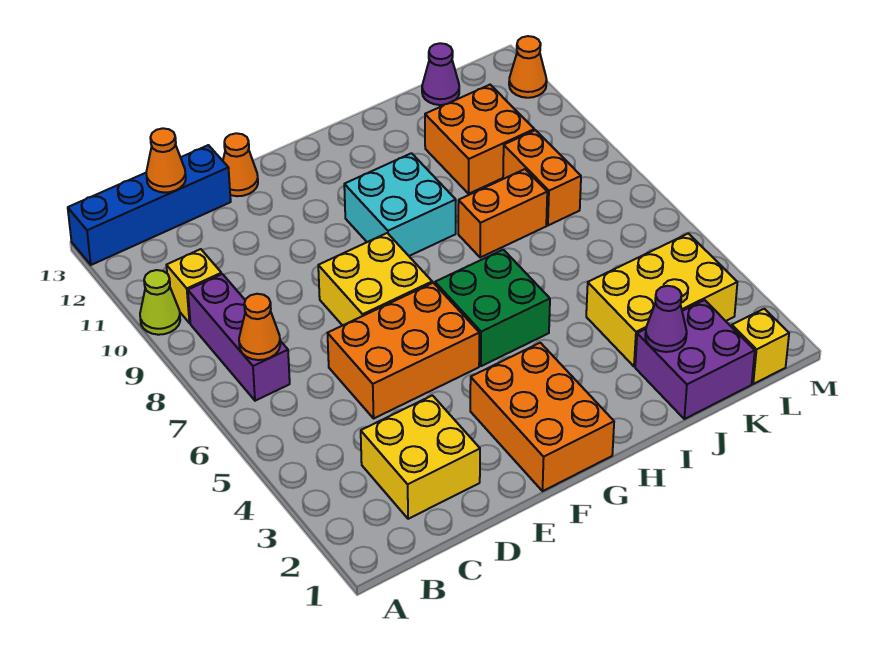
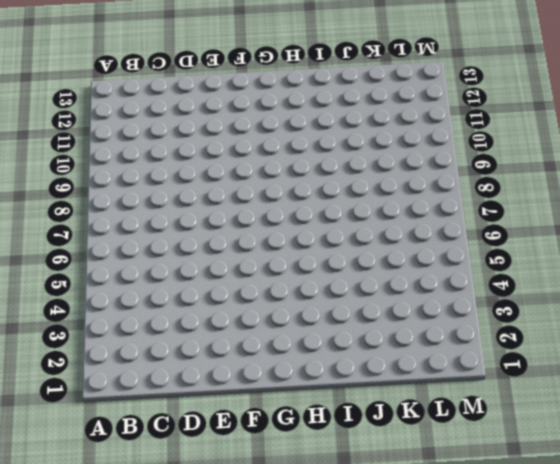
none -> lime 1x1 cone [140,270,180,335]
none -> blue 1x4 brick [68,145,231,265]
none -> purple 1x3 brick [188,274,290,401]

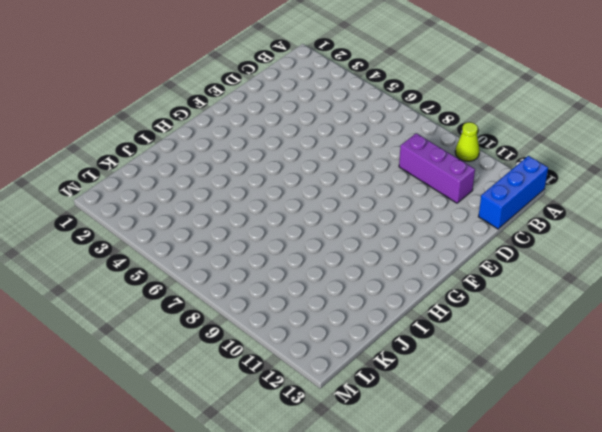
blue 1x3 brick [478,156,548,229] -> blue 1x4 brick [68,145,231,265]
purple 1x3 brick [399,133,475,203] -> purple 1x3 brick moved to [188,274,290,401]
none -> yellow 1x1 brick [166,249,221,323]
none -> yellow 2x2 brick [361,395,480,519]
none -> orange 2x3 brick [328,283,479,418]

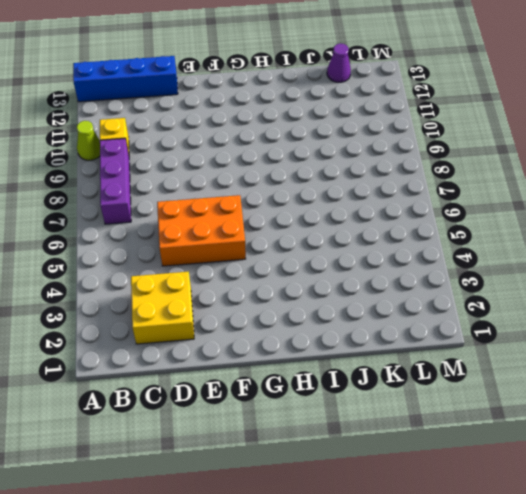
none -> yellow 2x2 brick [318,233,432,325]
none -> orange 1x1 cone [223,133,258,196]
none -> orange 2x3 brick [470,343,614,491]

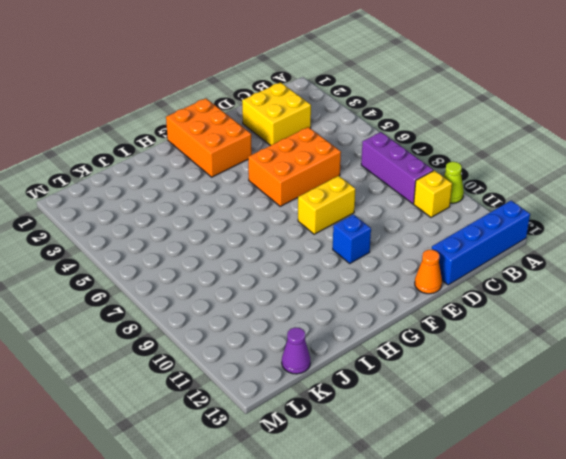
yellow 1x2 brick [298,176,355,234] -> yellow 2x2 brick [318,233,432,325]
blue 1x1 brick [333,215,371,263] -> none
none -> green 2x2 brick [435,250,550,366]
none -> cyan 2x2 brick [344,153,456,256]
none -> orange 1x2 brick [458,169,547,258]

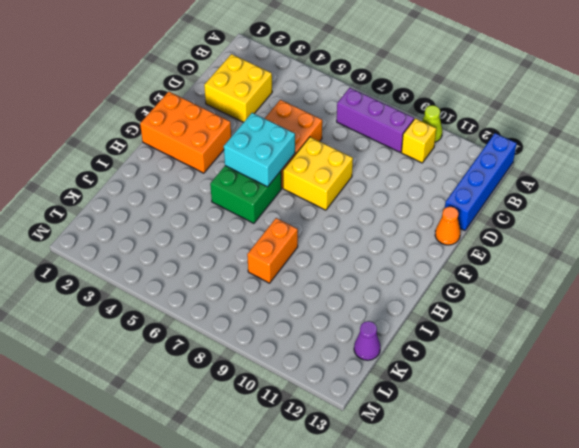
cyan 2x2 brick [224,113,295,187] -> cyan 2x2 brick moved to [344,153,456,256]
none -> purple 2x2 brick [635,300,755,419]
none -> yellow 2x3 brick [586,233,737,366]
none -> orange 2x2 brick [425,85,534,194]

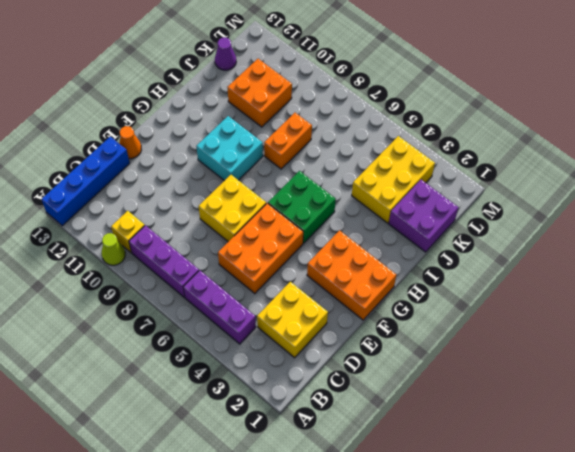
purple 1x3 brick [183,270,256,344] -> none
none -> orange 1x2 brick [503,130,581,225]
none -> yellow 1x1 brick [732,309,789,384]
none -> orange 1x1 cone [509,36,547,98]

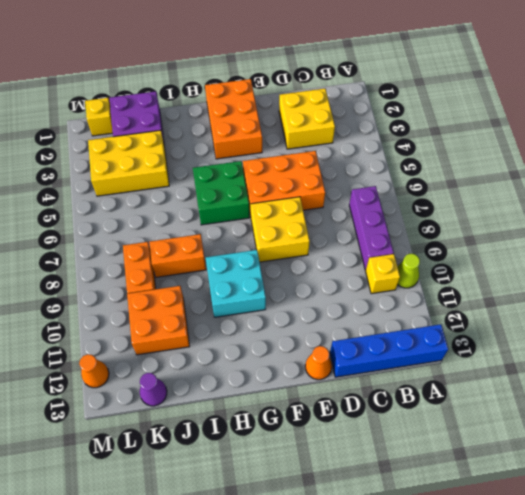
none -> orange 1x1 cone [239,294,280,360]
none -> orange 1x1 cone [146,128,186,193]
none -> purple 1x1 cone [645,286,687,352]

